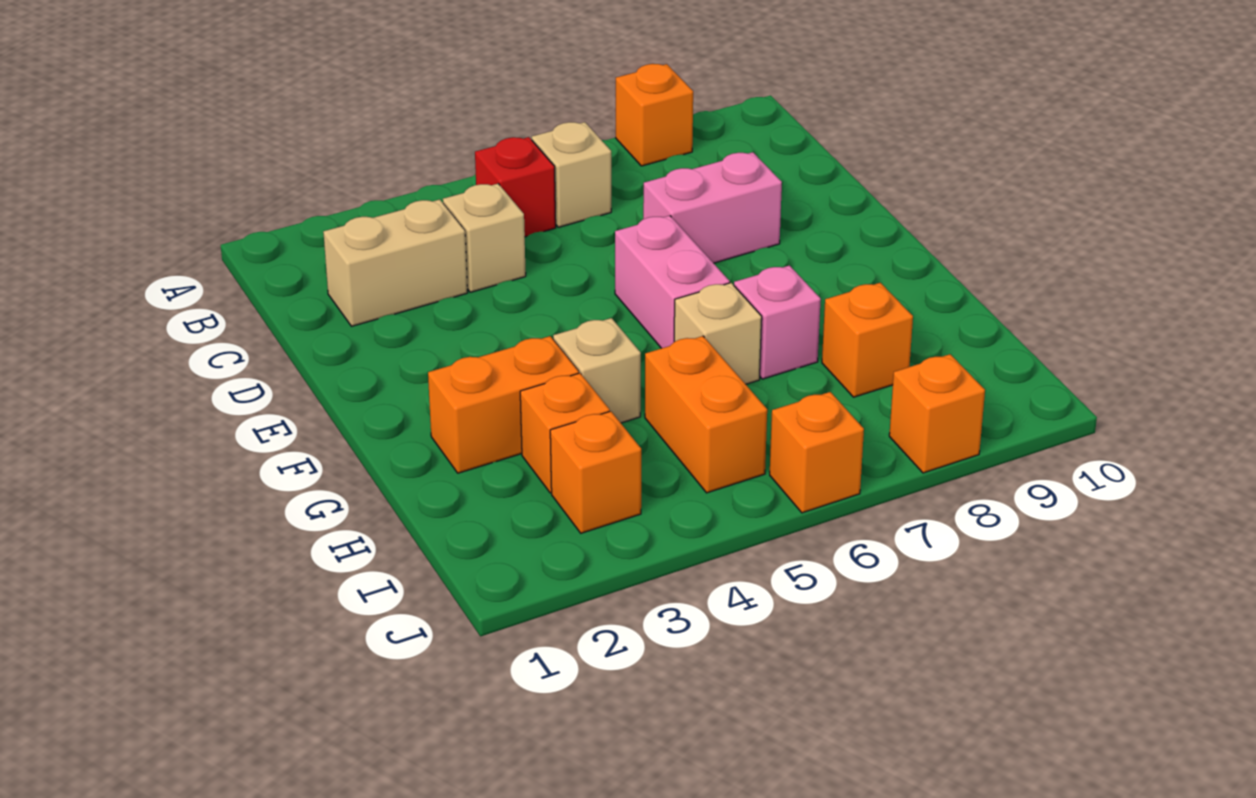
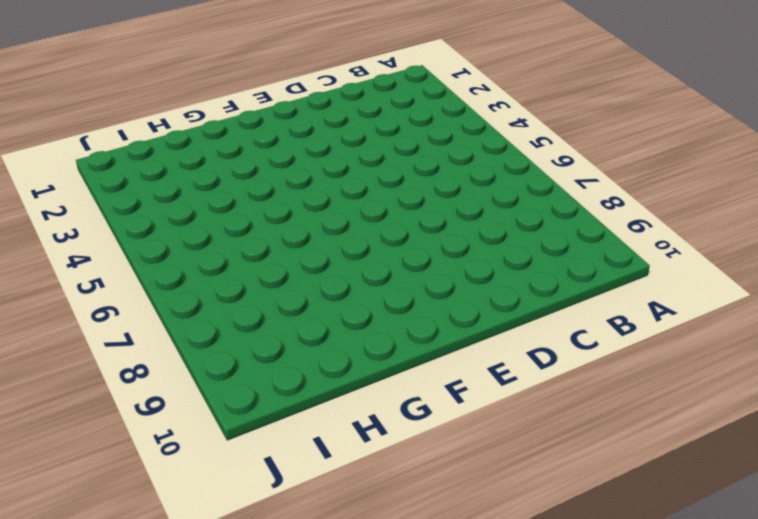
none -> orange 1x1 brick [616,64,693,166]
none -> red 1x1 brick [475,137,556,237]
none -> tan 1x1 brick [532,122,611,227]

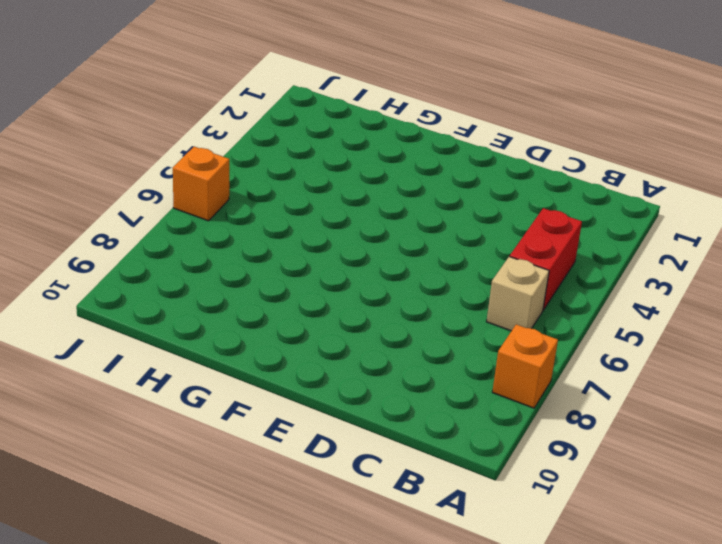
red 1x2 brick [510,208,582,310] -> red 1x1 brick [475,137,556,237]
none -> tan 1x2 brick [323,200,467,326]
none -> tan 1x1 brick [443,184,526,292]
none -> pink 1x2 brick [643,152,782,263]

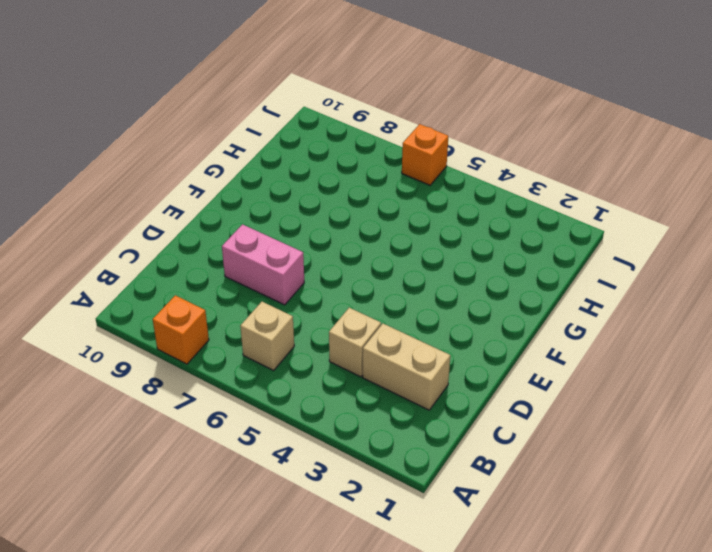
none -> red 1x1 brick [475,137,556,237]
none -> pink 1x2 brick [615,216,730,348]
none -> orange 1x2 brick [428,336,579,473]

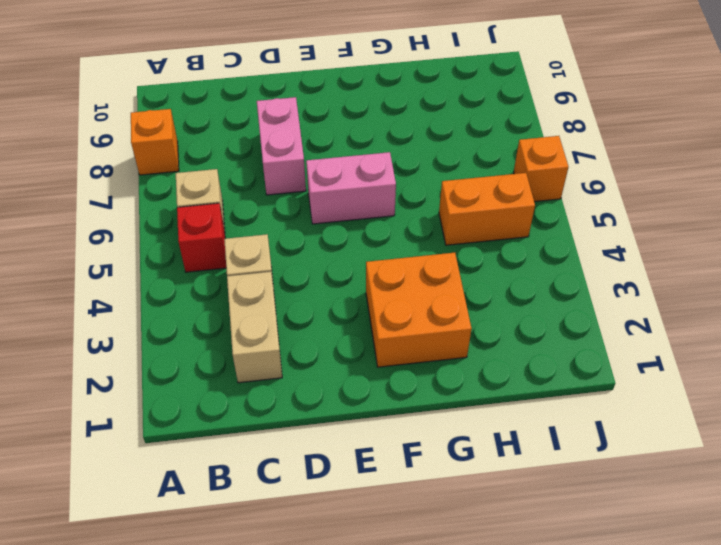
orange 2x2 brick [366,253,472,367] -> orange 1x2 brick [428,336,579,473]
none -> tan 1x1 brick [553,318,641,423]
none -> tan 1x1 brick [674,283,762,384]
none -> pink 1x1 brick [734,266,821,379]

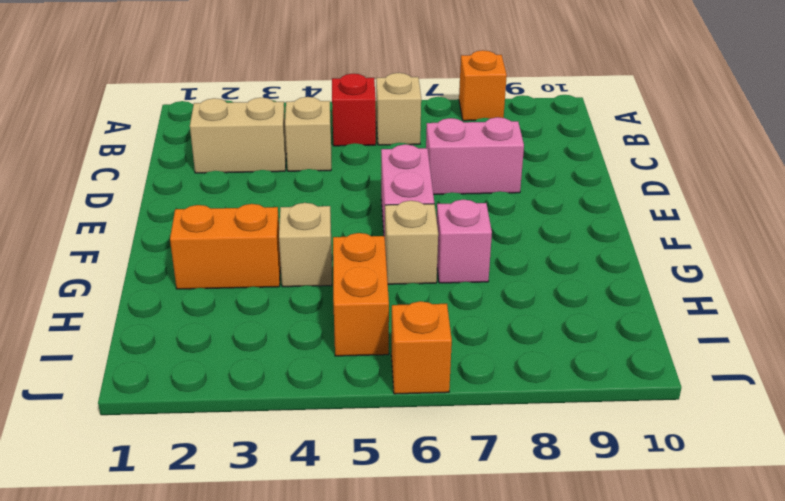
none -> orange 1x1 brick [520,373,610,493]
none -> orange 1x1 brick [822,283,913,397]
none -> orange 1x1 brick [550,411,641,533]

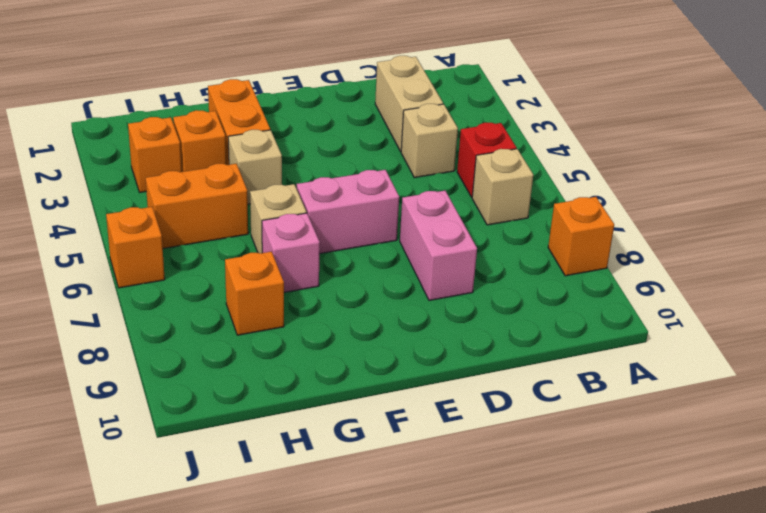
none -> orange 1x1 brick [889,354,985,473]

